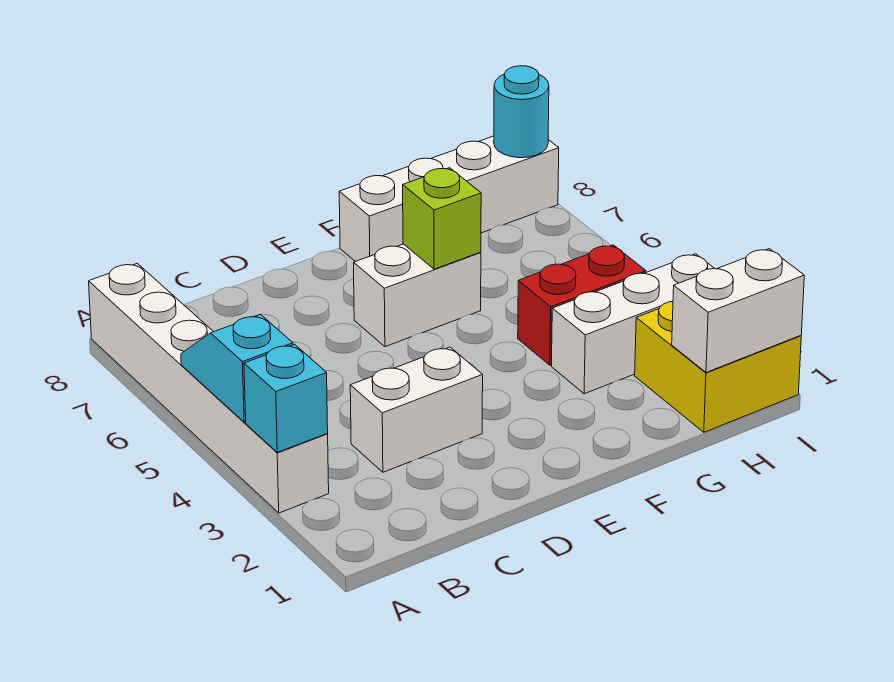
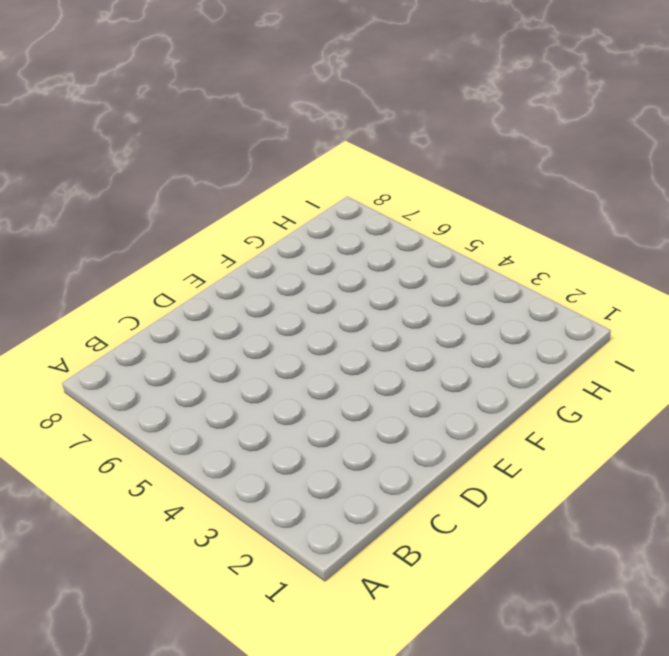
none -> white 1x6 brick [89,263,329,513]
none -> white 1x2 brick [350,347,483,472]
none -> white 1x2 brick [354,244,481,347]

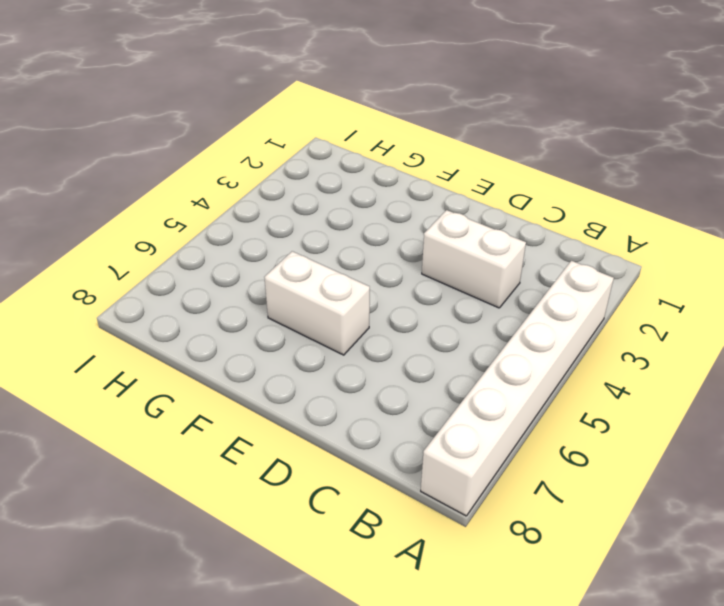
none -> white 1x4 brick [339,136,559,262]
none -> white 1x3 brick [552,254,715,394]
none -> red 1x2 brick [518,245,646,365]

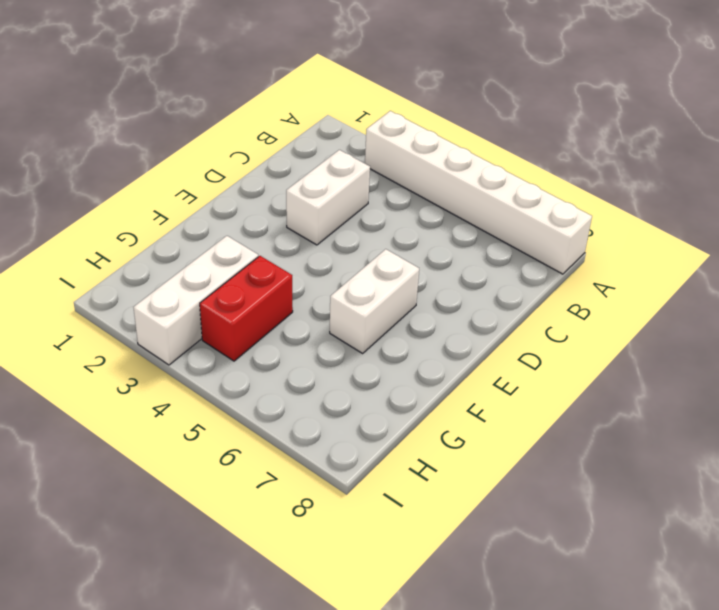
none -> white 1x4 brick [339,136,559,262]
none -> yellow 2x2 brick [635,301,801,432]
none -> cyan 1x1 brick [244,344,328,452]

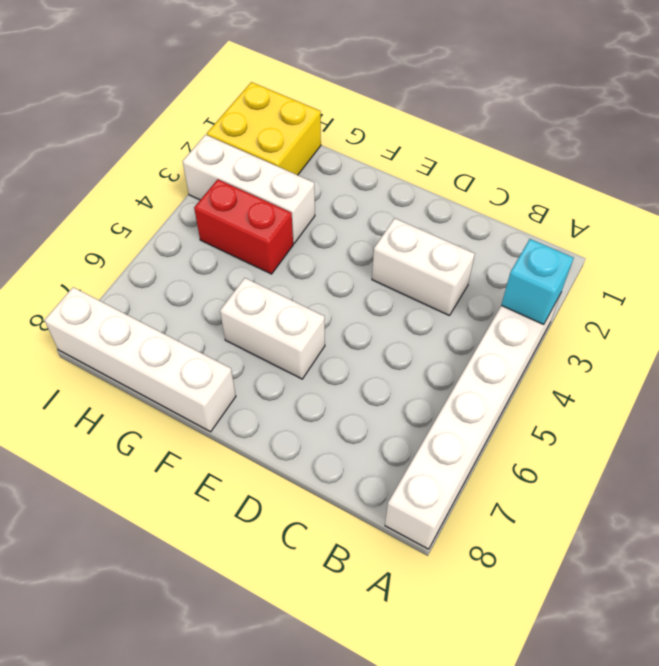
none -> cyan 1x2 slope [181,315,293,422]
none -> lime 1x1 brick [403,168,481,269]
none -> white 1x2 brick [672,249,804,373]

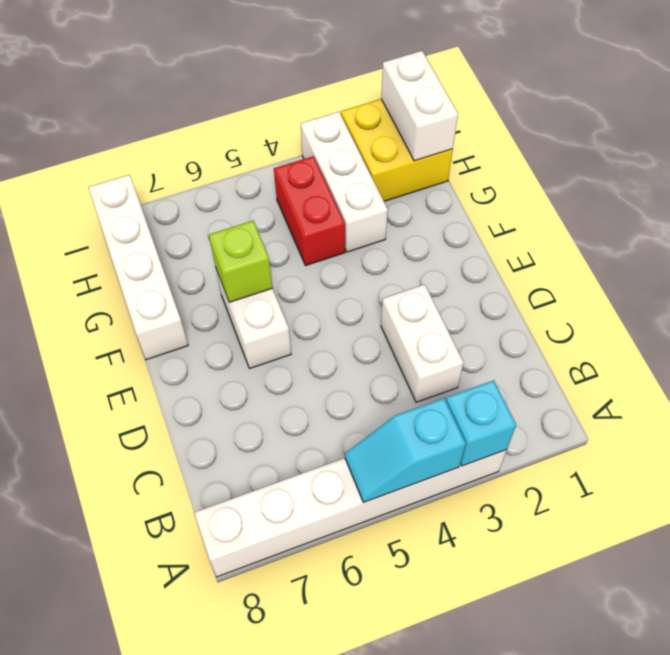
none -> cyan 1x1 round brick [494,66,549,158]

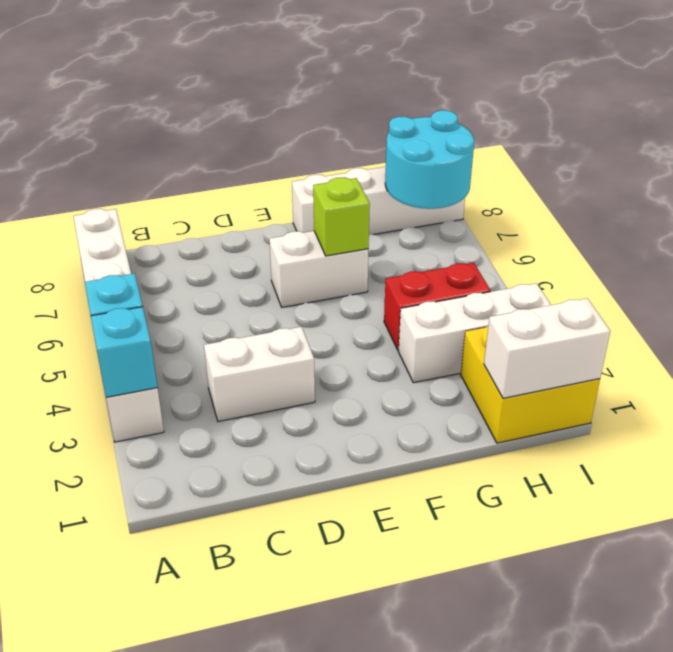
cyan 2x2 round brick [385,110,474,209] -> cyan 1x1 round brick [494,66,549,158]

